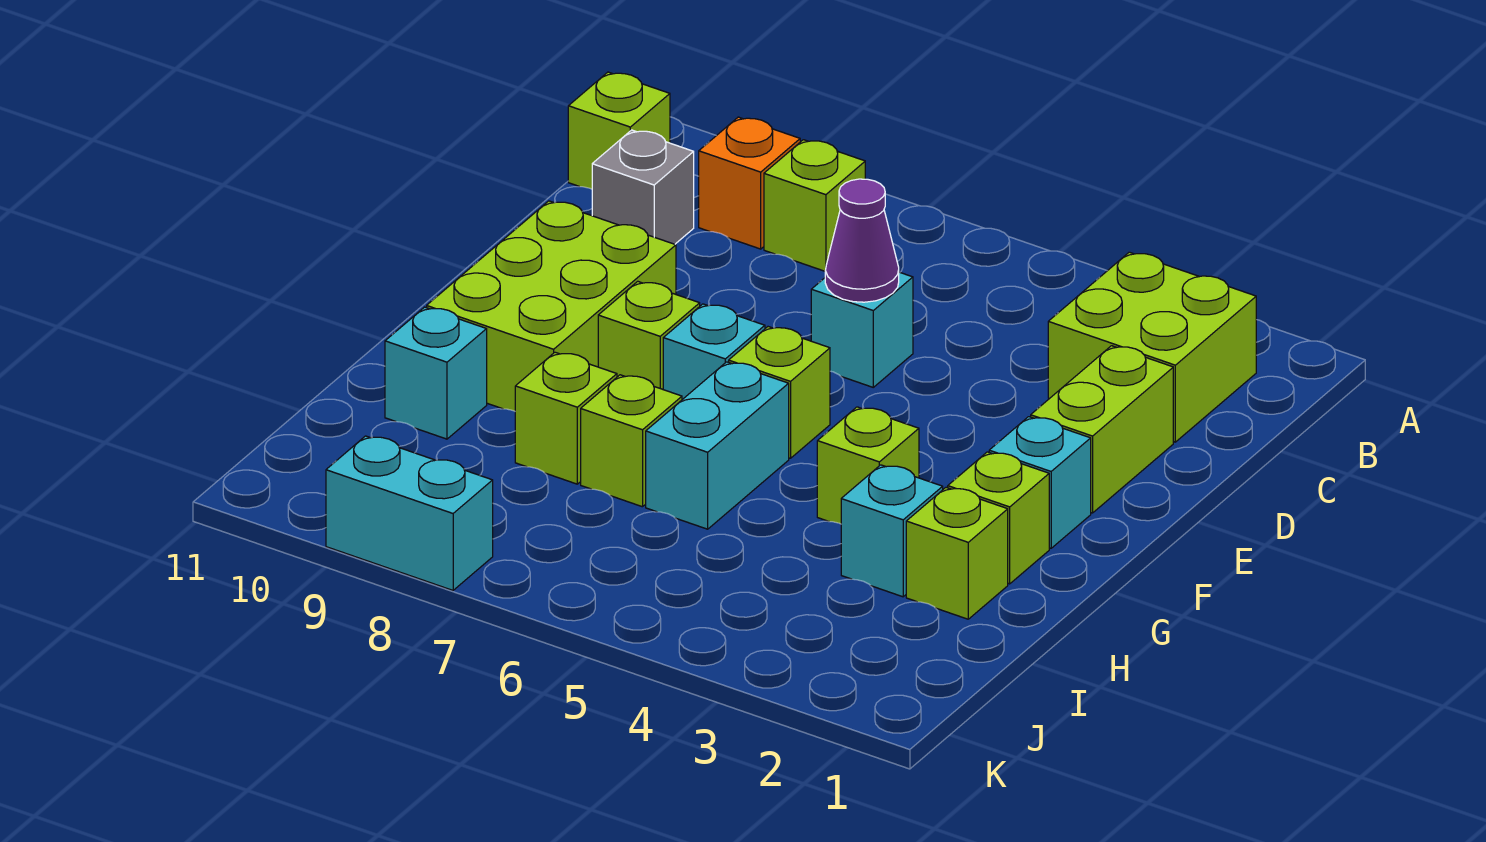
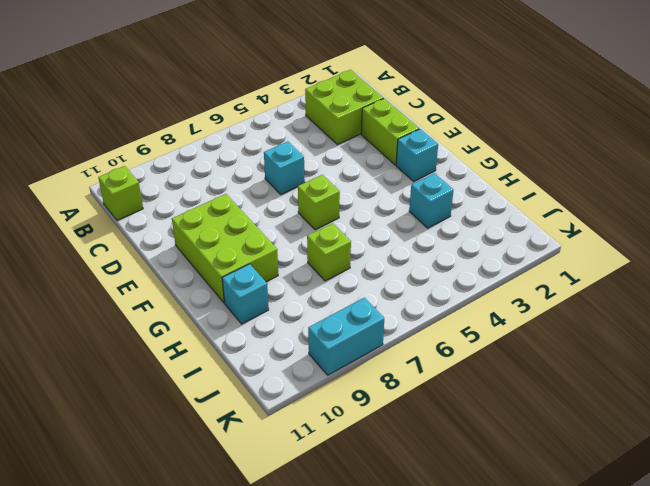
none -> lime 1x1 brick [764,140,865,271]
none -> orange 1x1 brick [699,117,800,249]
none -> grey 1x1 brick [592,130,694,244]

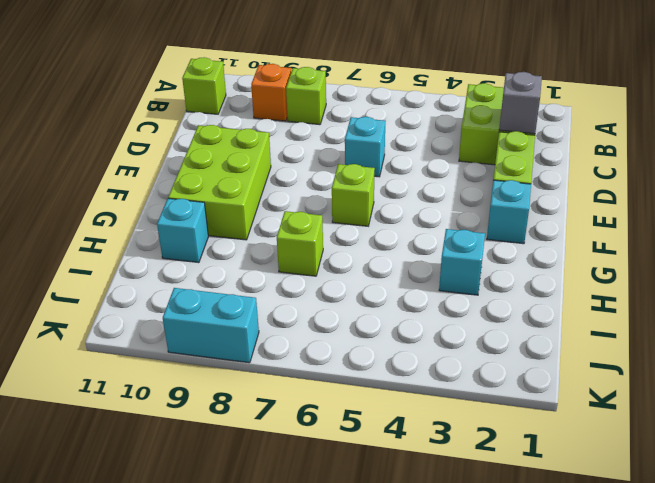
grey 1x1 brick [499,72,542,134] -> grey 1x1 brick moved to [592,130,694,244]
none -> cyan 1x1 brick [663,304,765,400]
none -> lime 1x1 brick [598,281,700,389]
none -> lime 1x1 brick [948,452,1049,584]

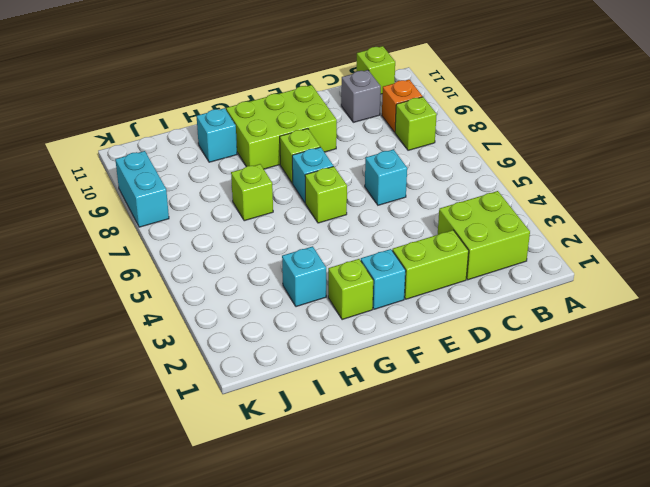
none -> lime 1x1 brick [817,407,919,524]
none -> cyan 1x2 brick [646,362,789,529]
none -> lime 1x1 brick [906,488,1008,619]

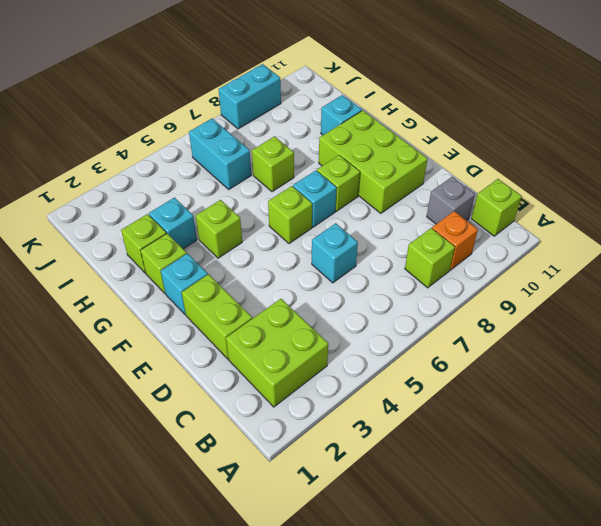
cyan 1x2 brick [189,119,251,189] -> cyan 1x2 brick moved to [646,362,789,529]
none -> lime 1x1 brick [515,352,617,484]
none -> purple 1x1 cone [825,179,899,302]

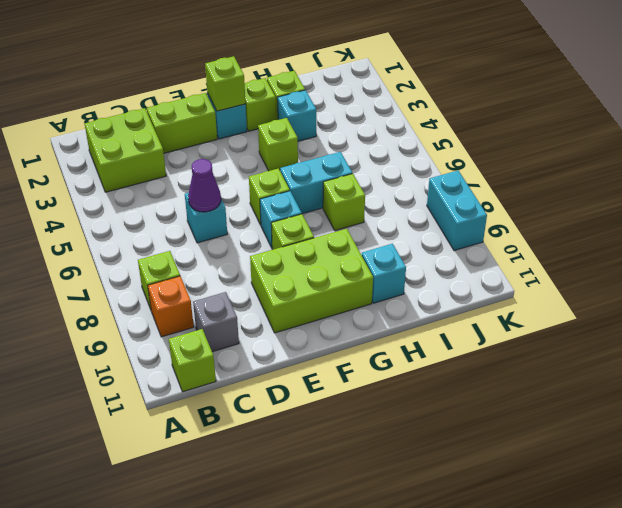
lime 1x1 brick [205,56,246,111] -> lime 1x1 brick moved to [515,352,617,484]

